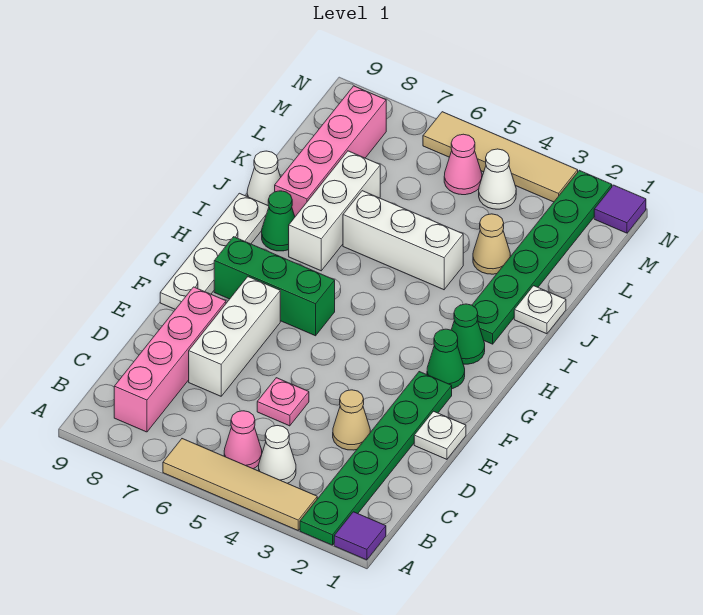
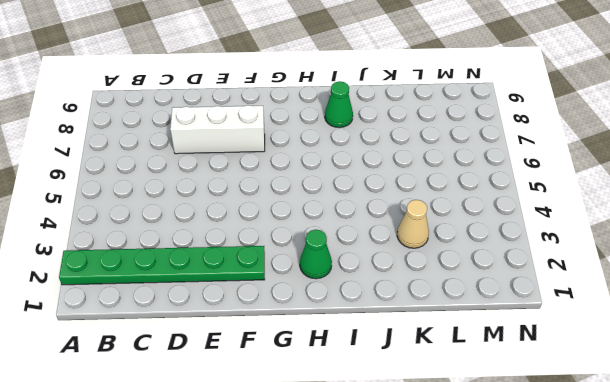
none -> purple 1x1 tile [334,512,386,560]
none -> tan 1x4 tile [163,439,317,530]
none -> white 1x1 cone [259,426,296,483]

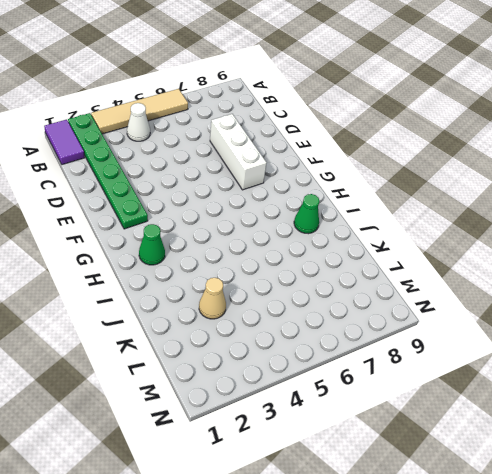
purple 1x2 tile [44,120,85,165] -> purple 1x1 tile [334,512,386,560]
none -> pink 1x1 cone [224,411,262,469]
none -> pink 1x4 brick [114,287,226,432]
none -> tan 1x1 cone [333,390,370,450]

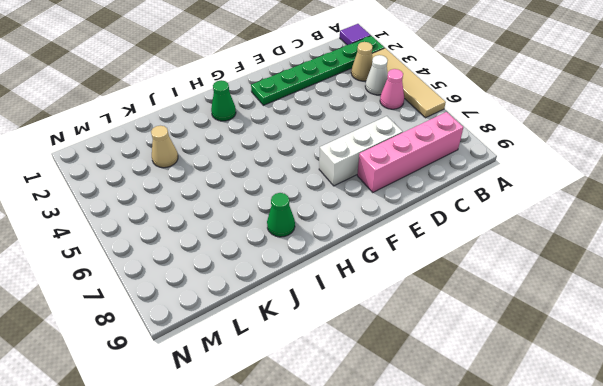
tan 1x1 cone [351,42,373,81] -> tan 1x1 cone moved to [333,390,370,450]
none -> pink 1x1 plate [257,378,309,426]
none -> white 1x1 plate [414,411,466,459]
none -> white 1x4 plate [160,193,269,309]

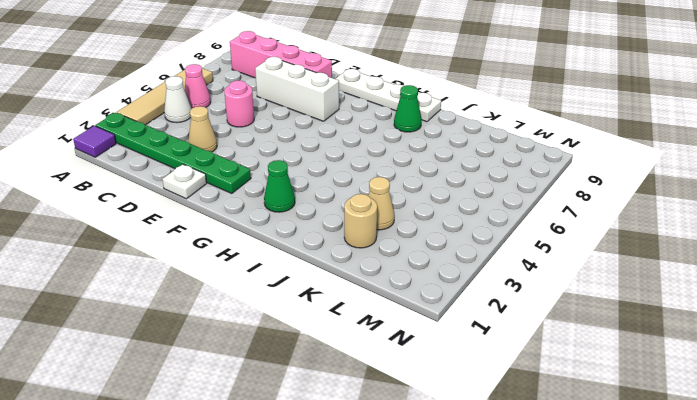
pink 1x1 round brick [224,81,254,127] -> pink 1x1 plate [257,378,309,426]
tan 1x1 round brick [344,194,377,248] -> green 1x6 plate [472,170,612,344]
none -> green 1x1 cone [427,329,465,389]
none -> green 1x3 brick [214,237,335,336]
none -> white 1x3 brick [289,151,380,271]

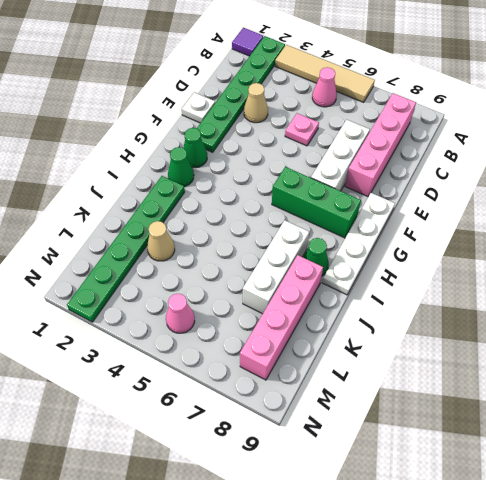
none -> white 1x1 cone [259,426,296,483]
none -> white 1x1 plate [514,286,566,334]
none -> white 1x3 brick [343,191,463,290]

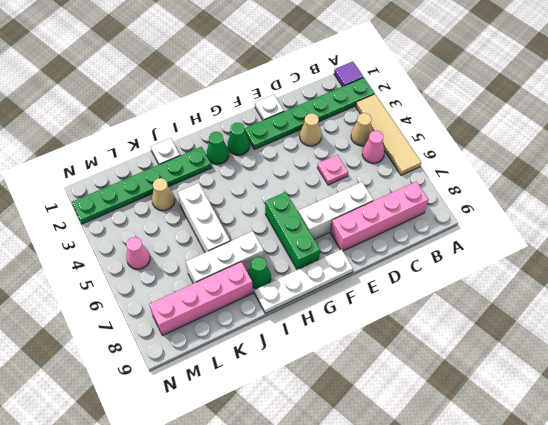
tan 1x1 cone [351,113,372,146] -> white 1x1 cone [259,426,296,483]
none -> white 1x1 cone [247,151,281,205]
none -> white 1x1 cone [479,149,516,209]
none -> purple 1x1 tile [594,185,646,233]

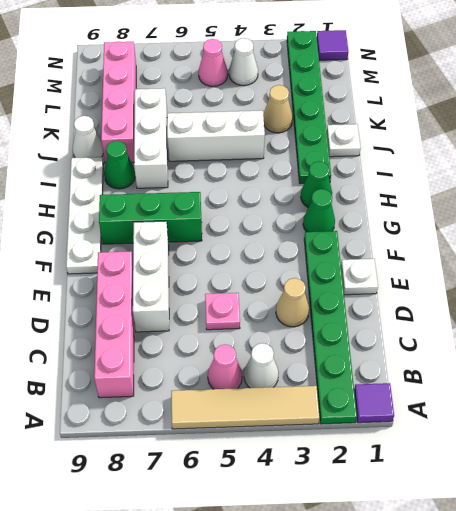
none -> tan 1x4 tile [423,112,578,202]

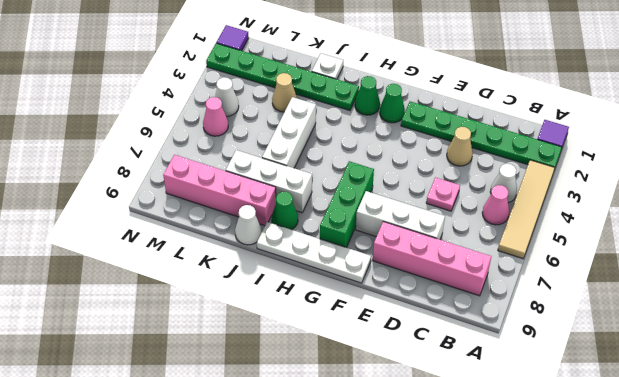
none -> white 1x1 plate [414,411,466,459]
none -> tan 1x4 tile [423,112,578,202]

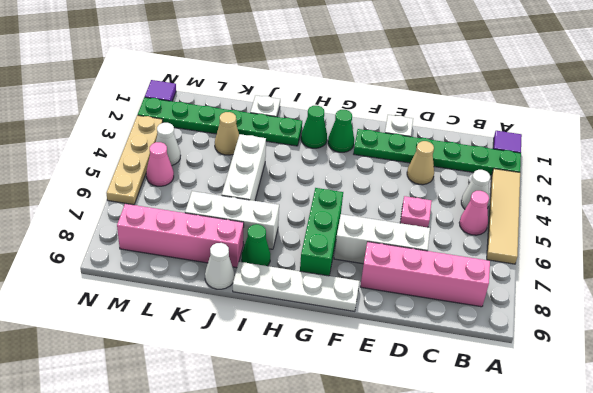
tan 1x4 plate [107,115,163,205] -> tan 1x4 tile [423,112,578,202]

